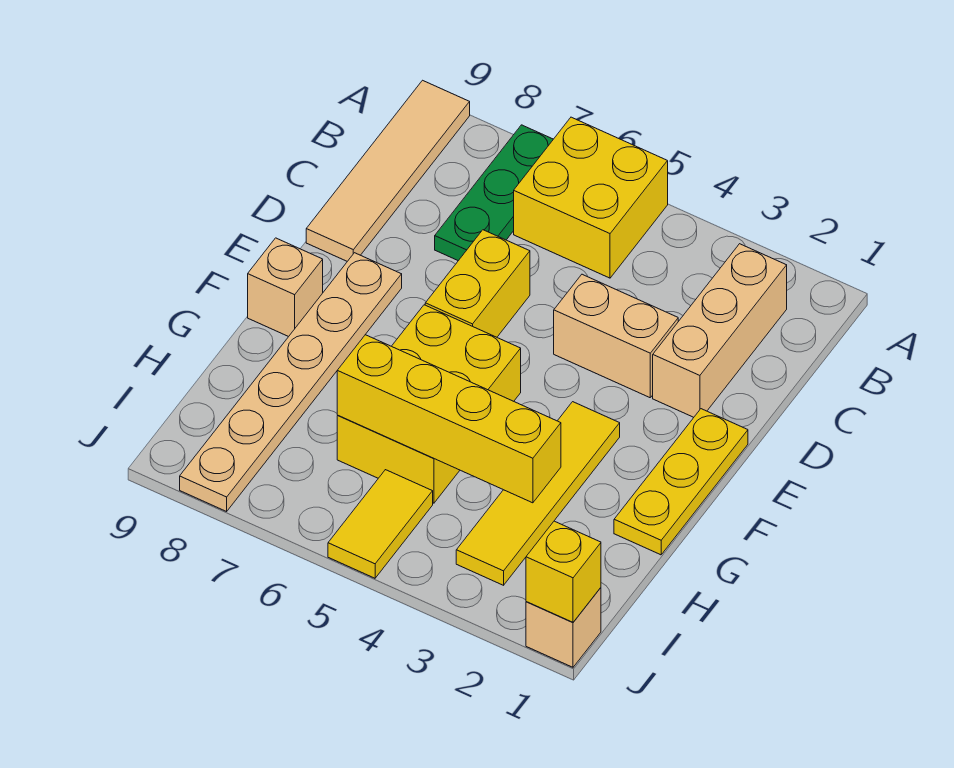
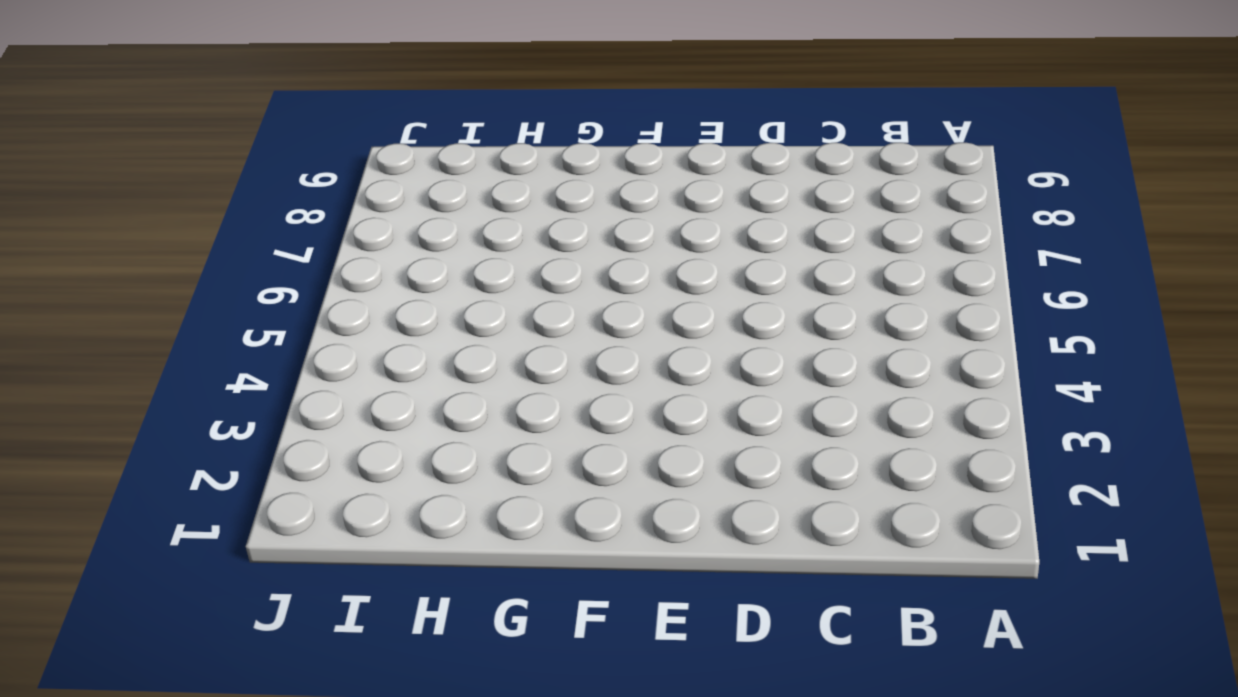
none -> yellow 2x2 brick [514,117,668,278]
none -> green 1x3 plate [435,125,553,261]
none -> tan 1x4 tile [306,80,470,261]

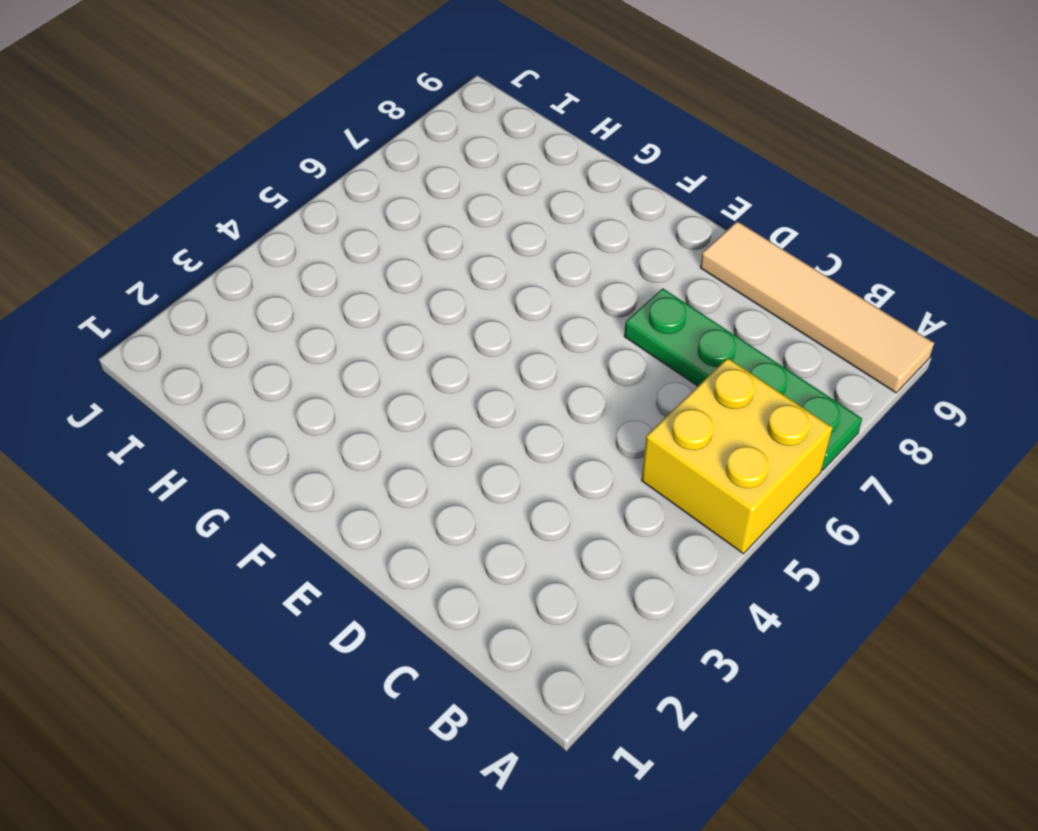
green 1x4 plate [624,288,862,470] -> green 1x3 plate [435,125,553,261]
none -> tan 1x3 brick [653,244,787,417]
none -> tan 1x2 brick [554,274,678,398]
none -> yellow 1x2 brick [425,230,530,337]

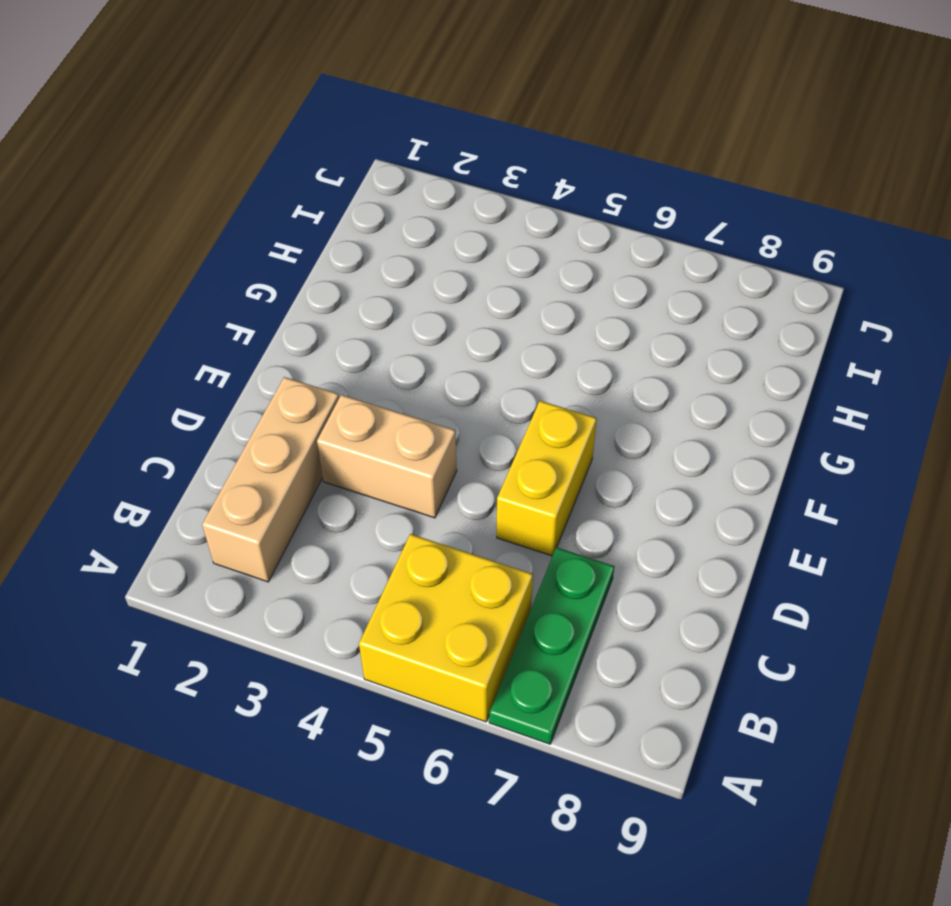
none -> tan 1x4 tile [306,80,470,261]
none -> yellow 1x3 plate [614,409,748,555]
none -> tan 1x6 plate [180,253,402,511]

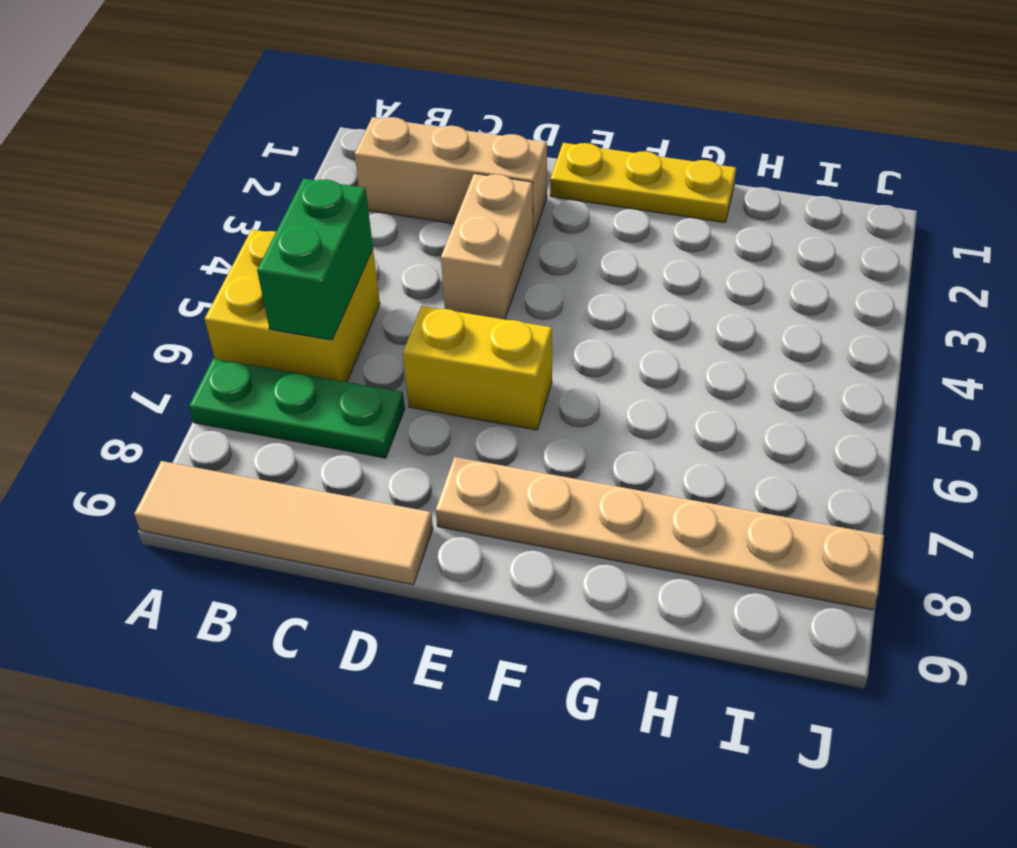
green 1x2 brick [257,178,373,340] -> none
none -> yellow 1x4 tile [456,402,620,585]
none -> yellow 2x3 brick [337,305,521,503]
none -> tan 1x1 brick [248,238,323,337]

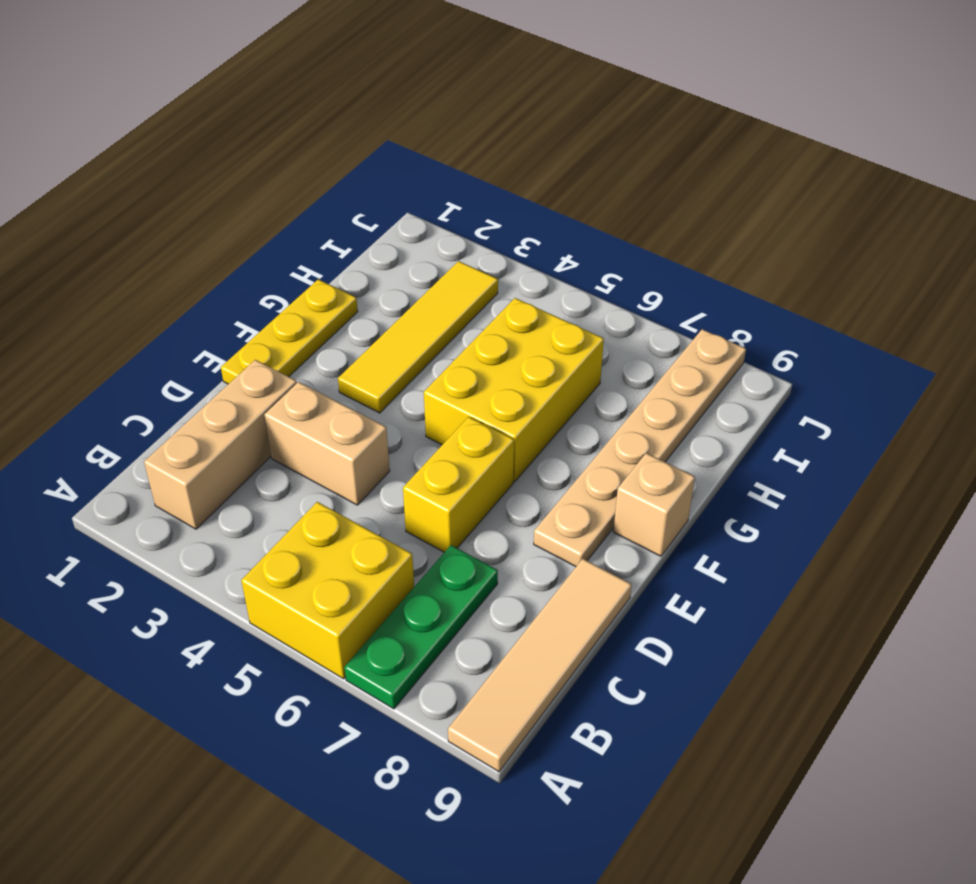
none -> yellow 1x2 tile [328,470,433,578]
none -> tan 1x1 brick [526,588,601,667]
none -> yellow 1x4 brick [337,335,561,503]

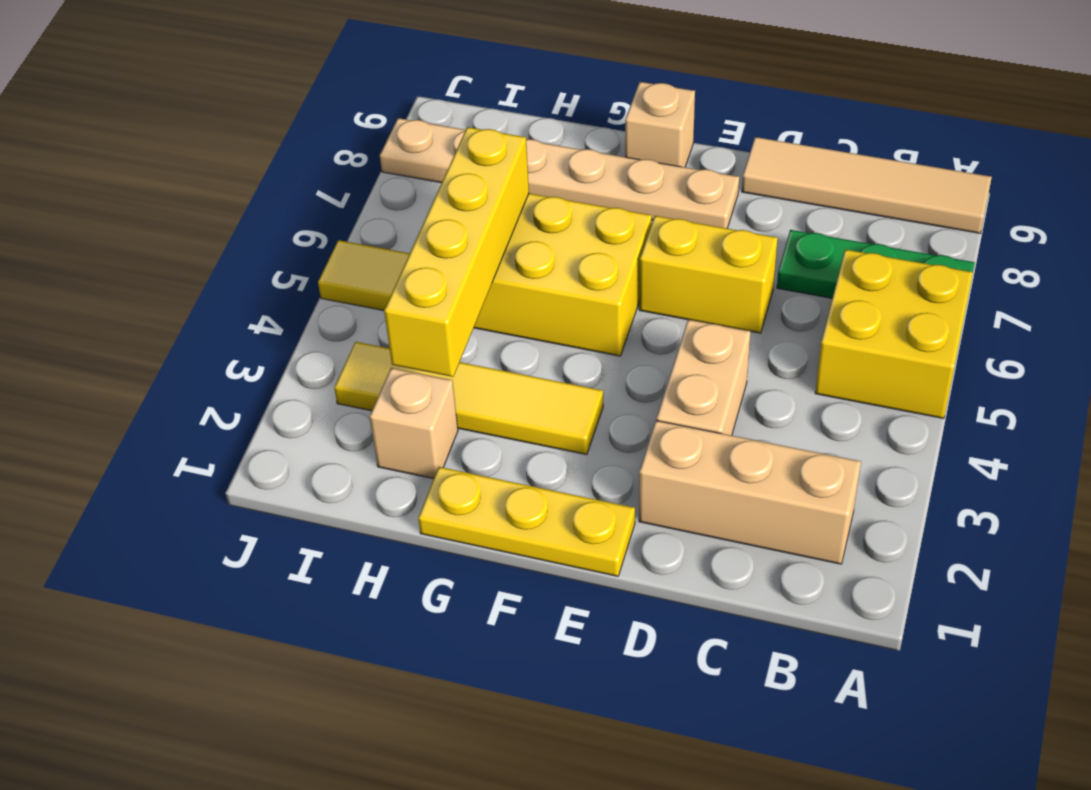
tan 1x1 brick [370,368,458,479] -> tan 1x1 brick moved to [526,588,601,667]
none -> yellow 1x1 brick [526,521,601,622]

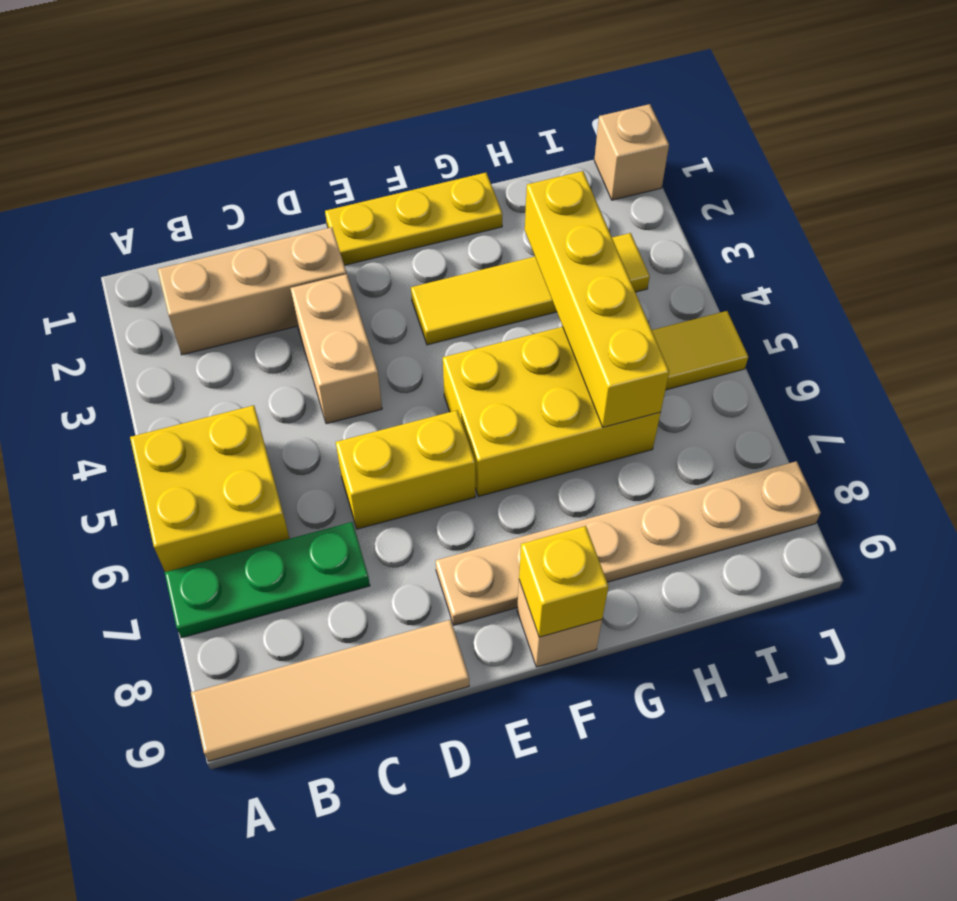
yellow 1x1 brick [519,526,609,637] -> yellow 1x1 brick moved to [526,521,601,622]

